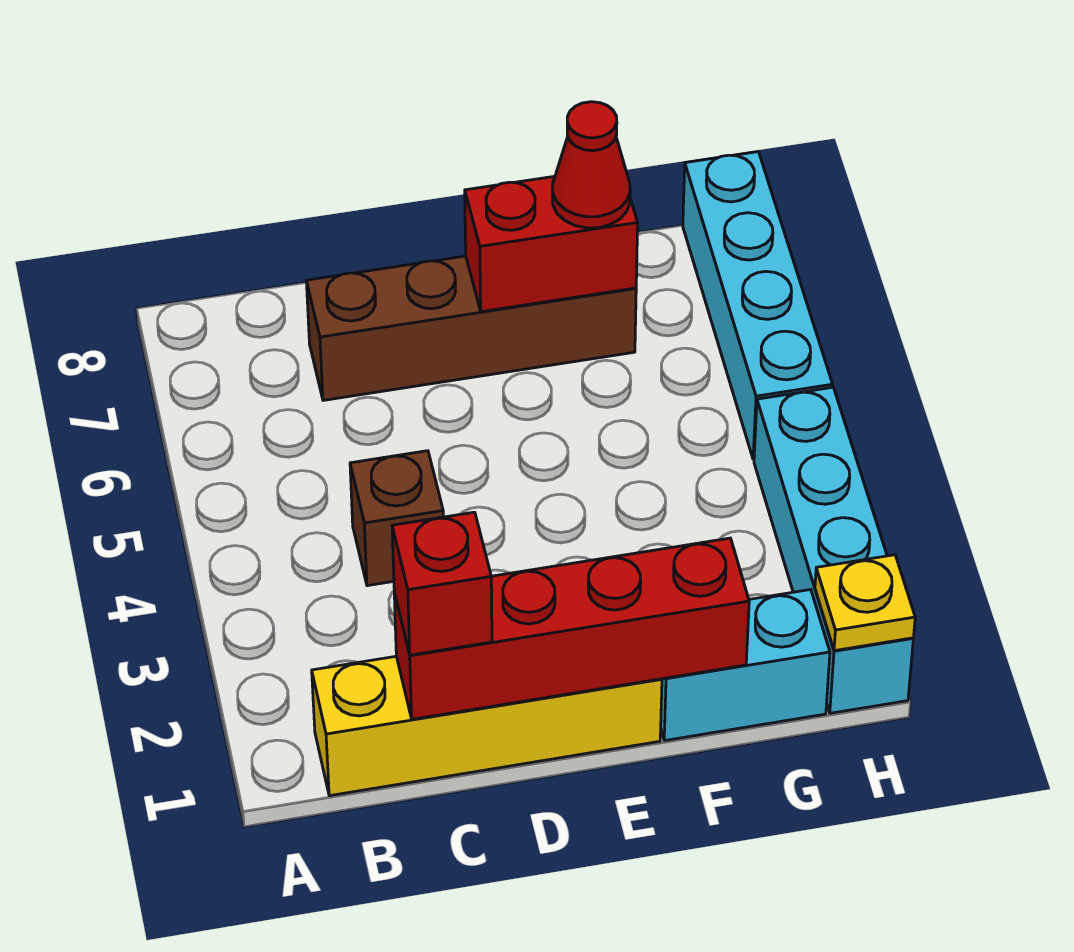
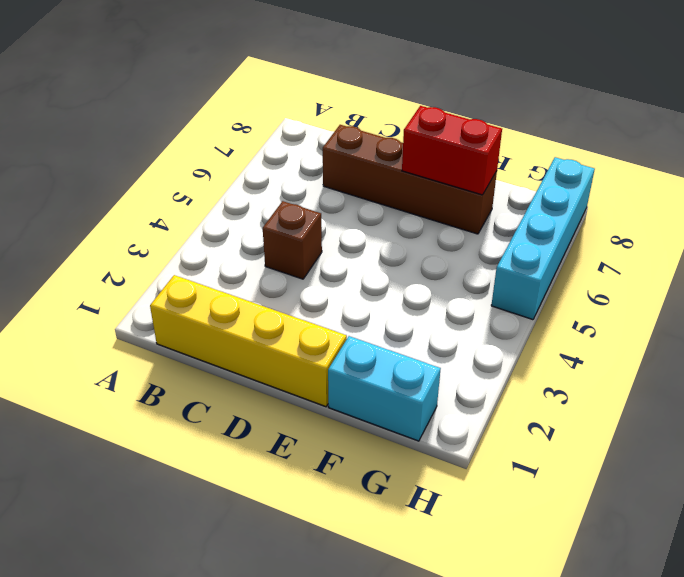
none -> cyan 1x4 brick [754,387,913,713]
none -> red 1x4 brick [394,538,749,719]

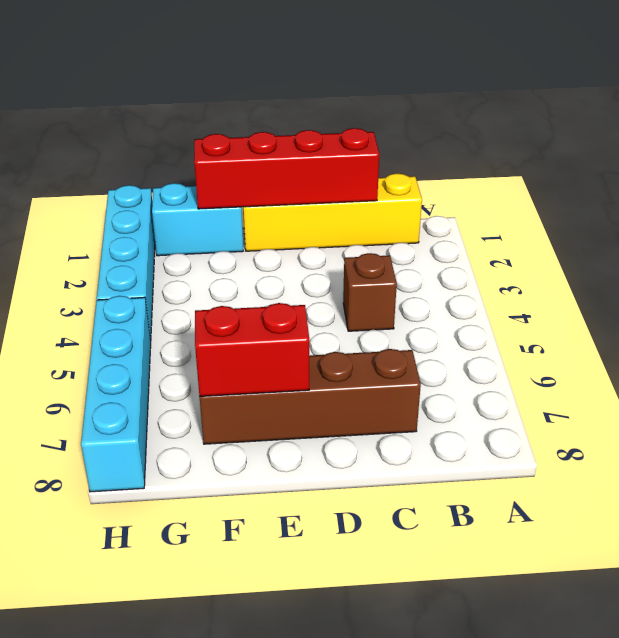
none -> yellow 1x1 plate [815,555,915,651]
none -> red 1x1 brick [392,512,492,655]

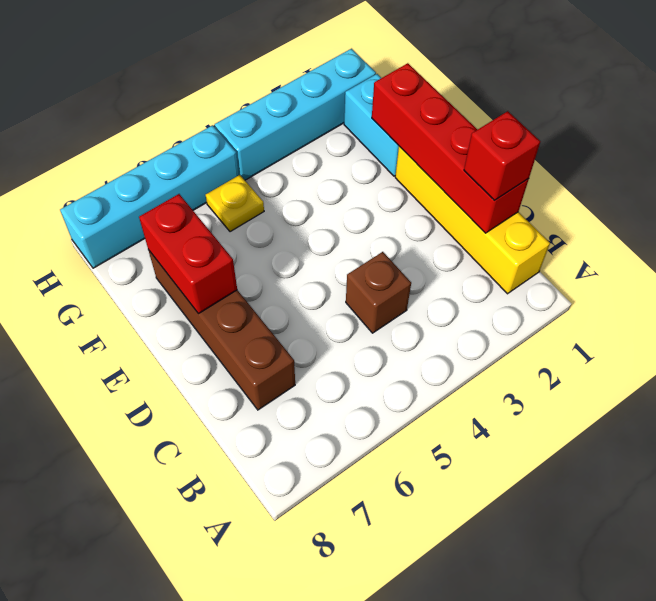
yellow 1x1 plate [206,175,264,232] -> yellow 1x1 plate moved to [815,555,915,651]
none -> red 1x1 cone [552,102,630,228]

